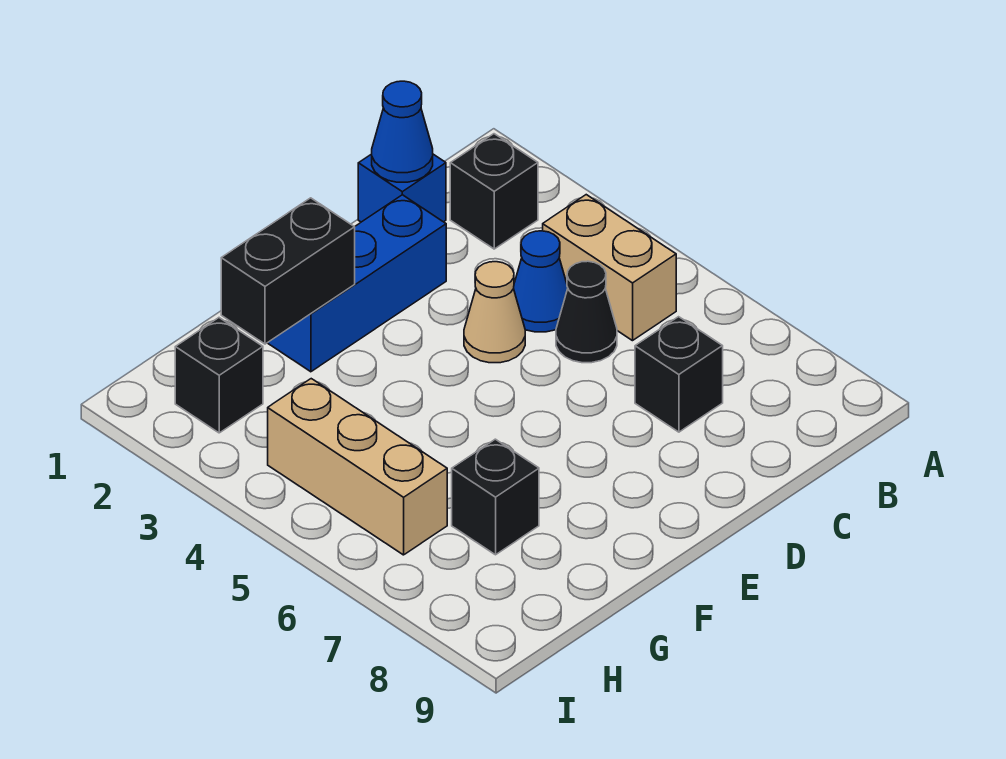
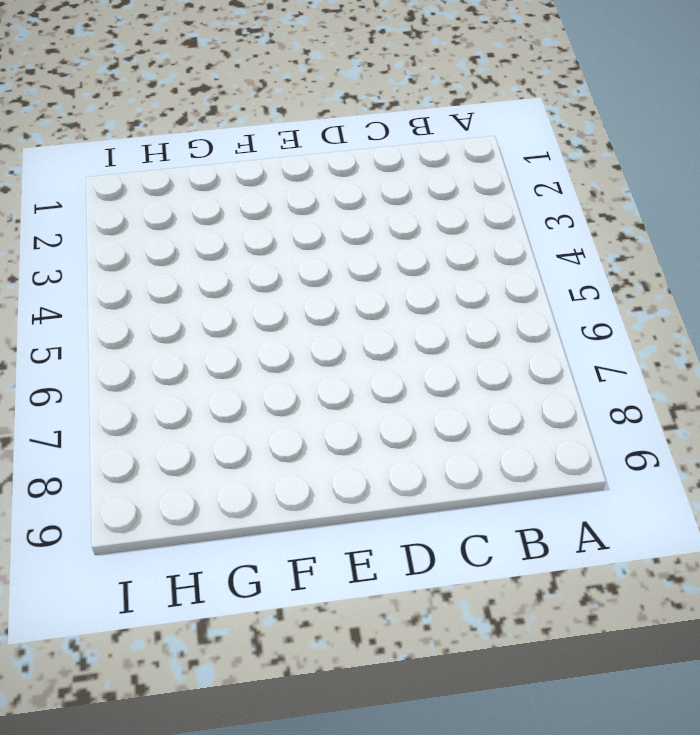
none -> black 1x1 brick [450,134,538,249]
none -> tan 1x2 brick [543,195,676,341]
none -> blue 1x1 brick [358,154,446,222]

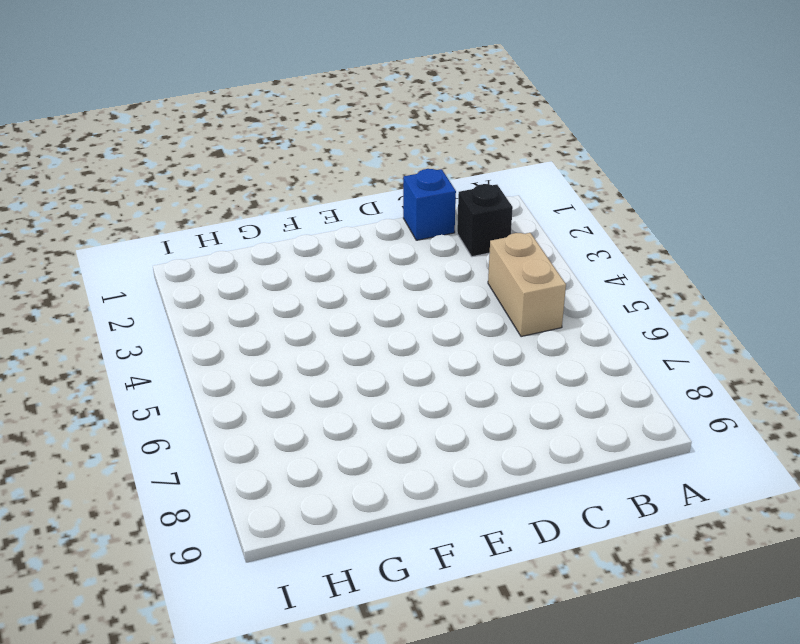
none -> blue 1x1 cone [514,231,568,332]
none -> black 1x1 cone [556,261,617,363]
none -> black 1x1 brick [635,317,723,432]

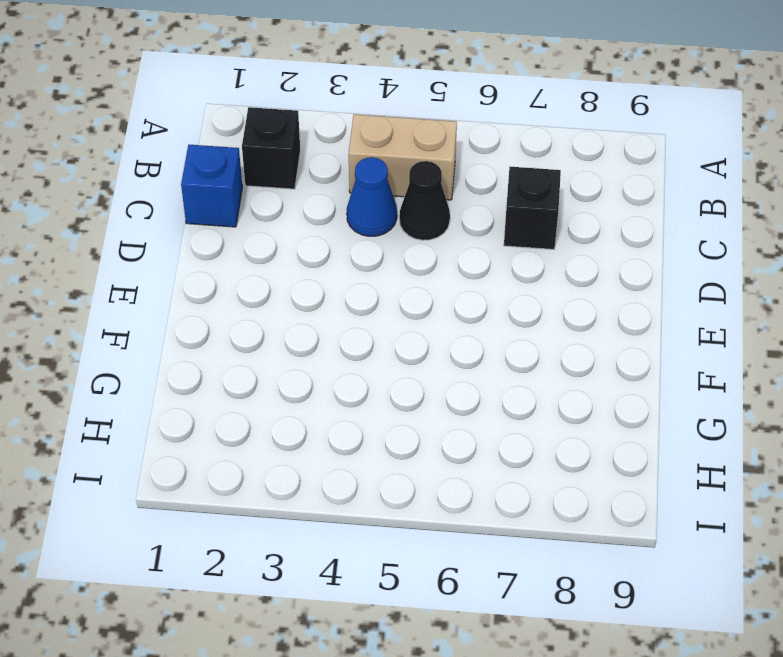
none -> blue 1x3 brick [268,195,446,372]
none -> tan 1x1 cone [464,262,525,363]
none -> black 1x1 brick [452,439,539,555]

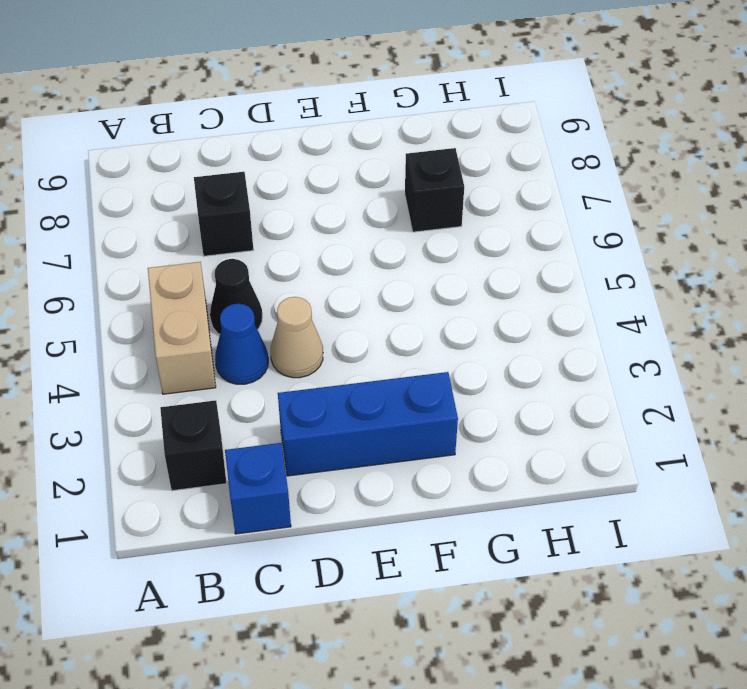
none -> black 1x1 brick [175,318,263,433]
none -> tan 1x3 brick [268,379,447,555]
none -> blue 1x1 cone [372,81,433,182]

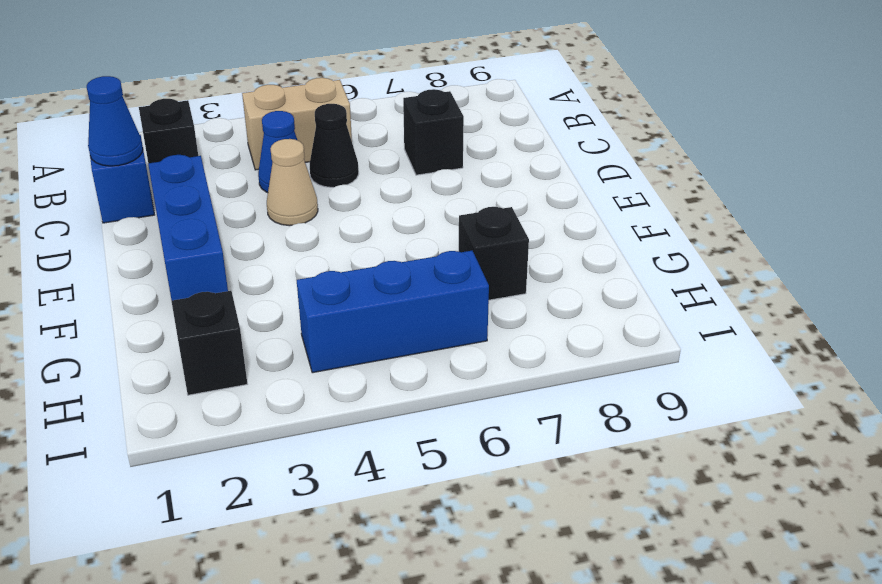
blue 1x3 brick [297,251,489,373] -> tan 1x3 brick [268,379,447,555]
none -> black 1x2 brick [221,198,355,344]

